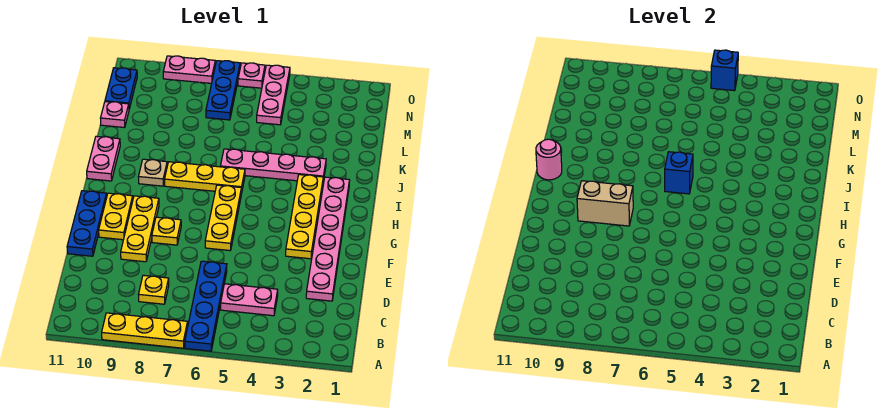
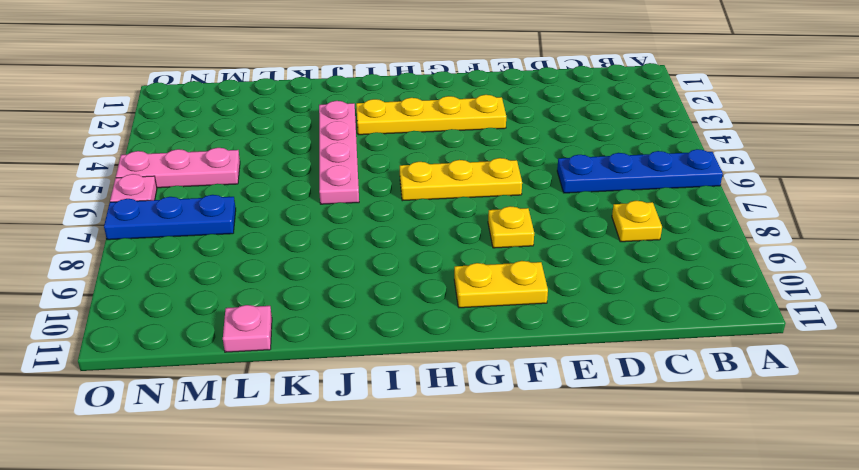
none -> yellow 1x3 plate [102,313,188,348]
none -> pink 1x2 plate [221,284,278,316]
none -> pink 1x6 plate [306,177,350,301]

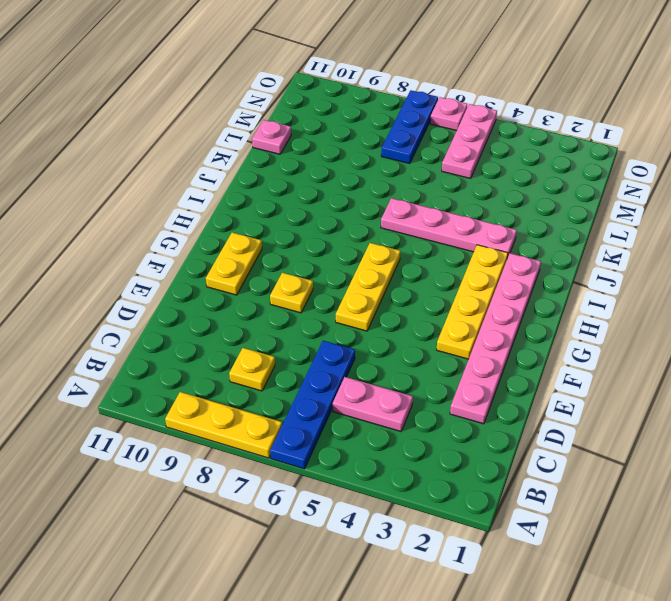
none -> yellow 1x3 plate [121,196,159,262]
none -> blue 1x3 plate [67,191,107,256]
none -> yellow 1x3 plate [165,162,245,194]

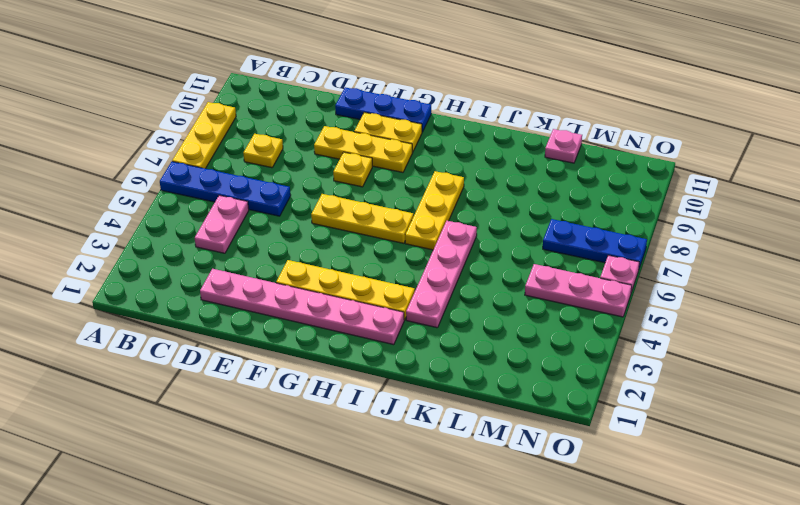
none -> tan 1x1 plate [139,159,167,186]
none -> pink 1x2 plate [87,136,120,181]
none -> blue 1x2 plate [105,68,137,109]

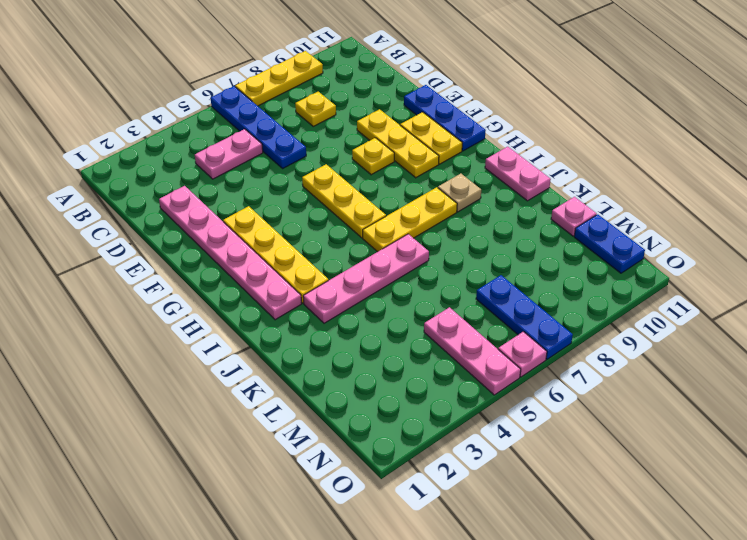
none -> pink 1x2 plate [163,56,215,83]
none -> tan 1x2 brick [577,181,633,226]
none -> blue 1x1 brick [665,152,693,194]

